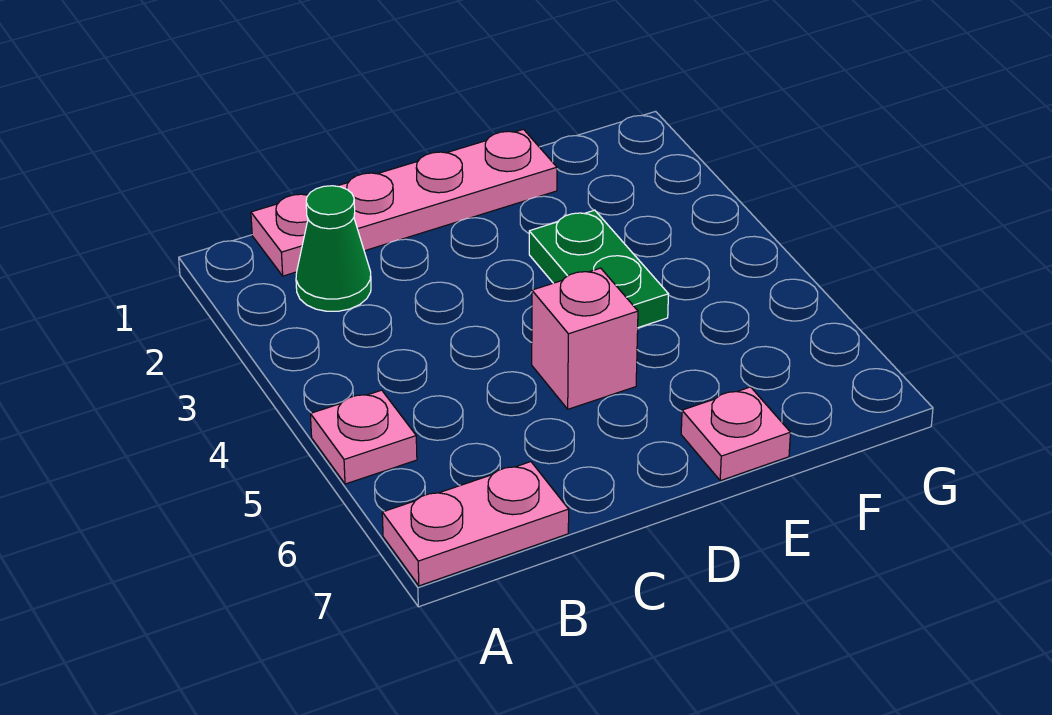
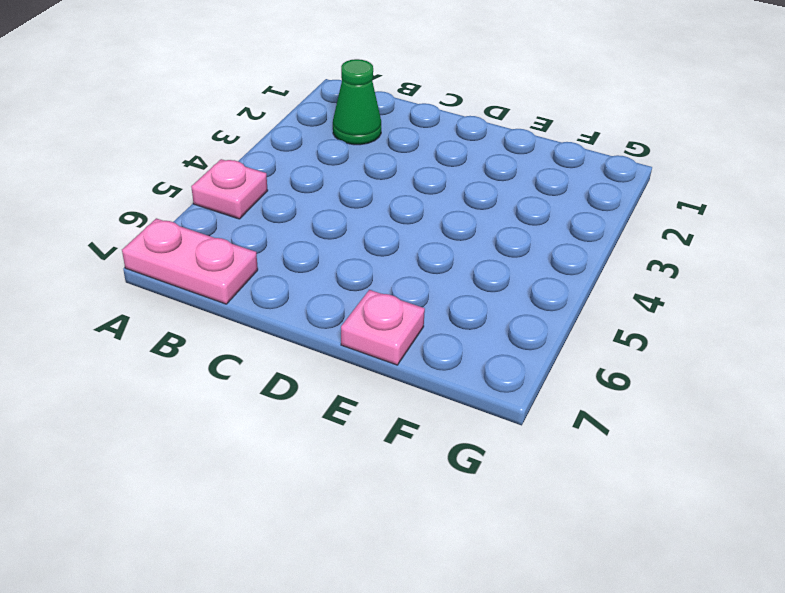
none -> pink 1x4 plate [251,129,557,276]
none -> pink 1x1 brick [532,268,638,409]

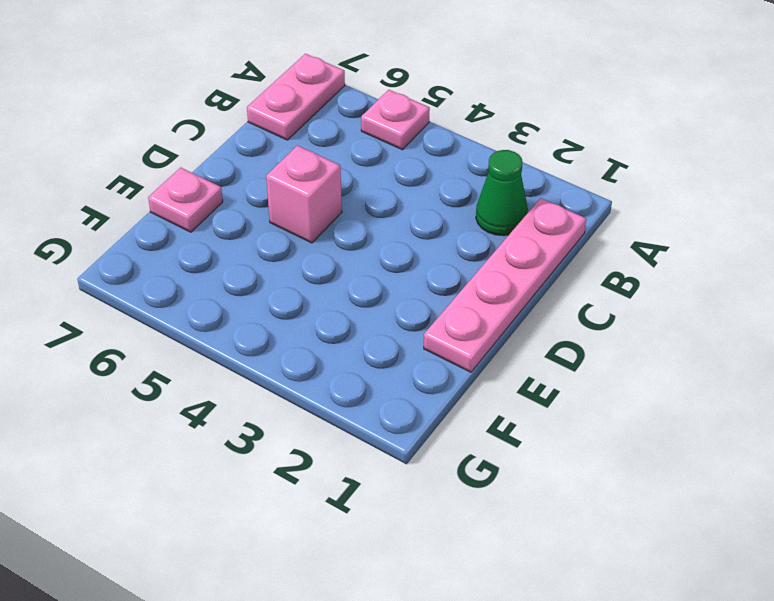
none -> green 1x2 plate [529,210,668,328]

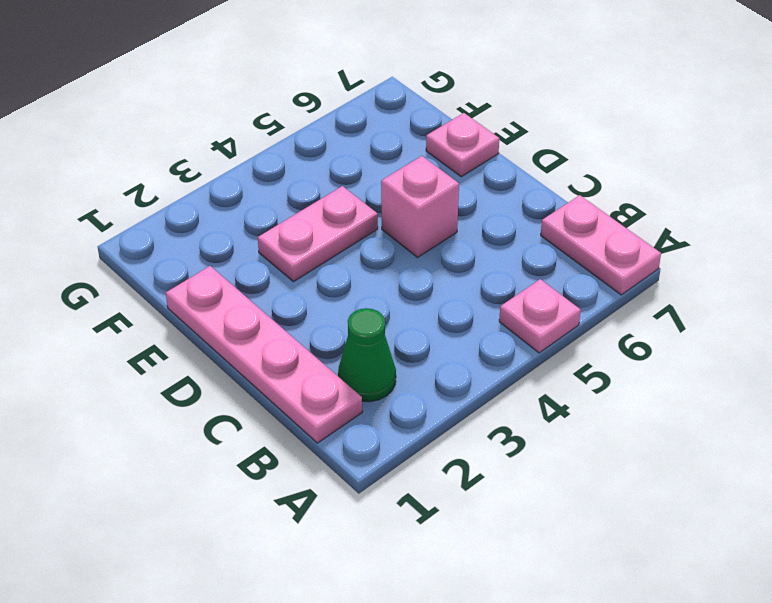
pink 1x2 plate [258,186,378,282] -> green 1x2 plate [529,210,668,328]

